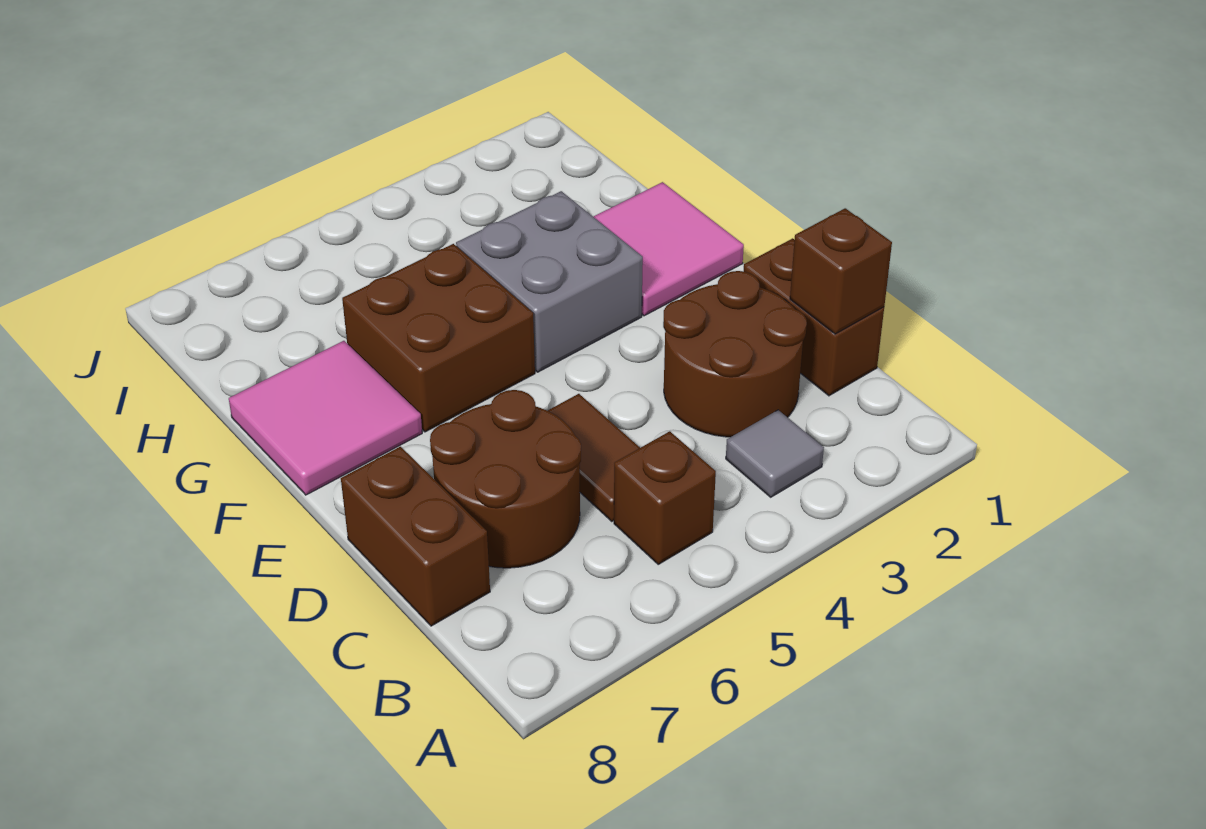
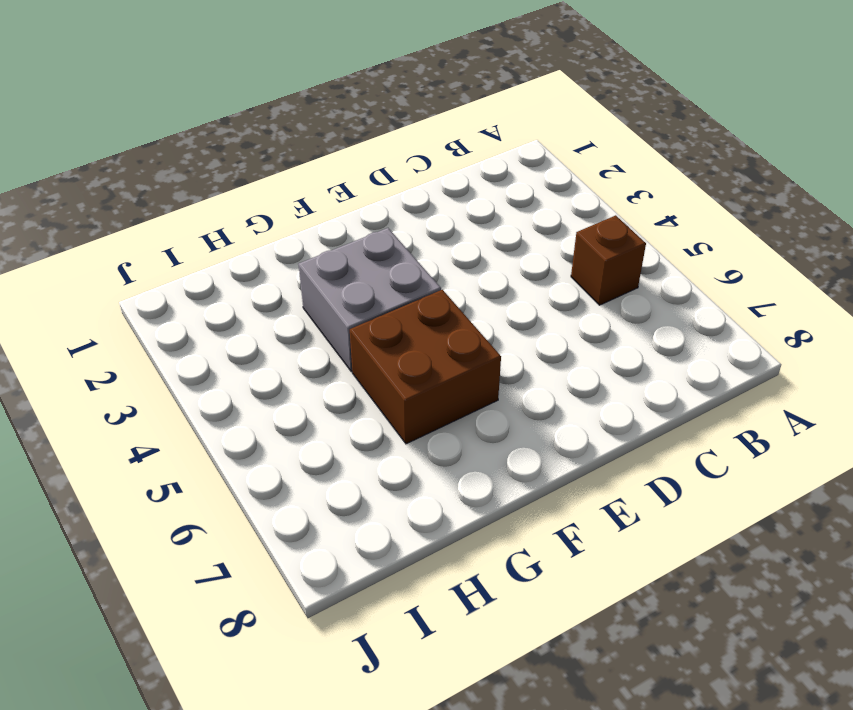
none -> grey 1x1 tile [726,410,824,497]
none -> brown 1x2 brick [744,238,884,396]
none -> brown 2x2 round brick [663,271,807,437]

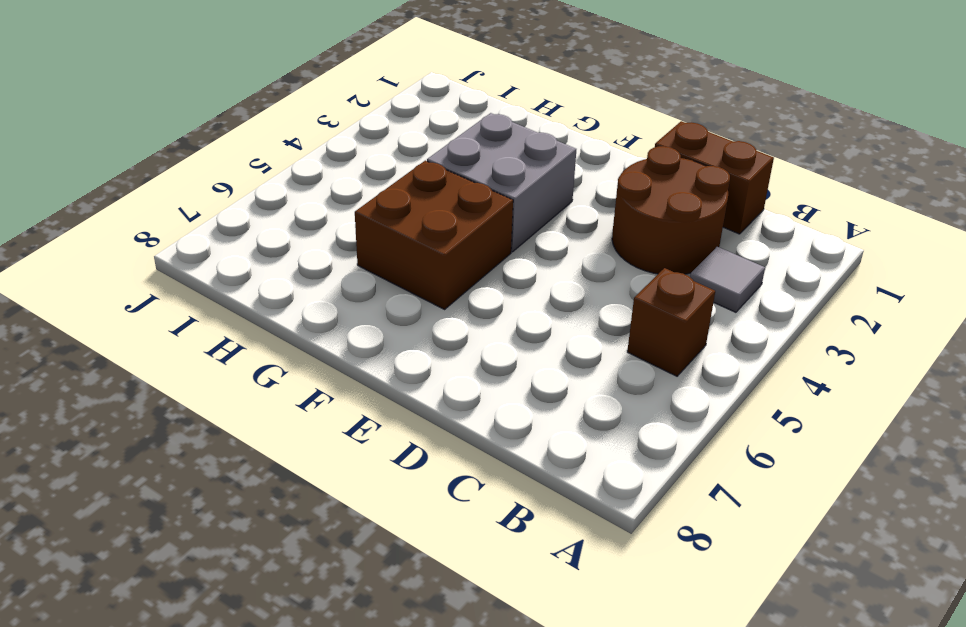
none -> brown 1x2 tile [548,394,640,521]
none -> brown 2x2 round brick [430,390,581,568]
none -> brown 1x2 brick [341,447,490,626]

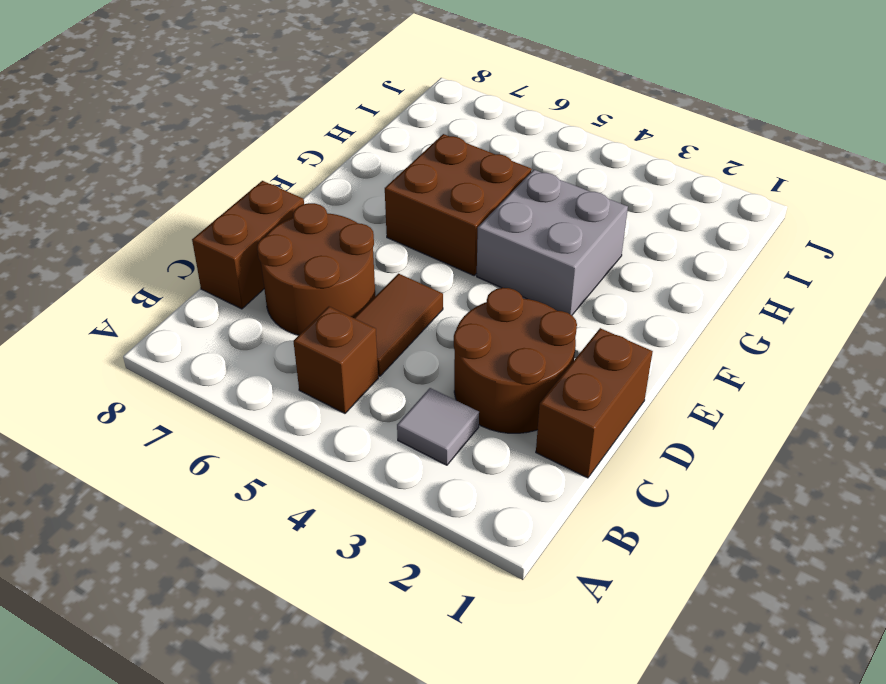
none -> pink 2x2 tile [593,182,744,316]
none -> pink 2x2 tile [229,341,422,495]
none -> brown 1x1 brick [790,208,892,334]

